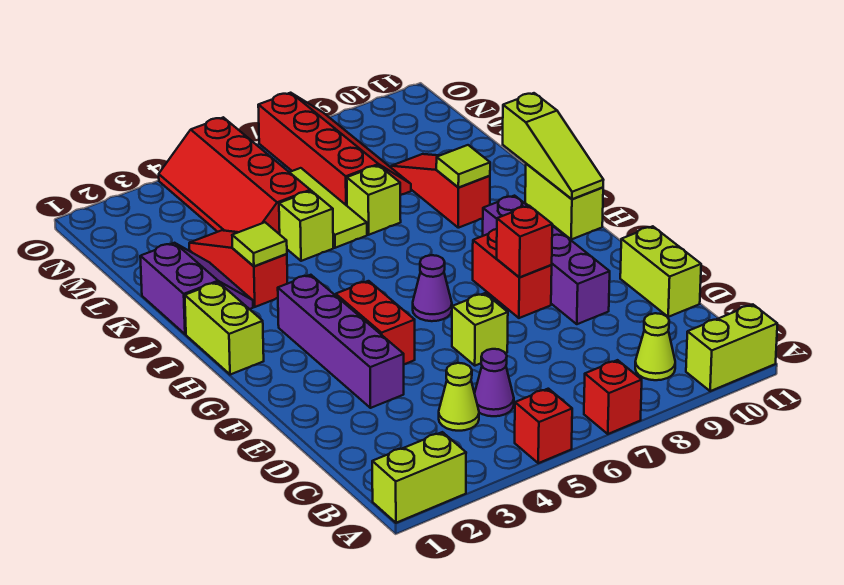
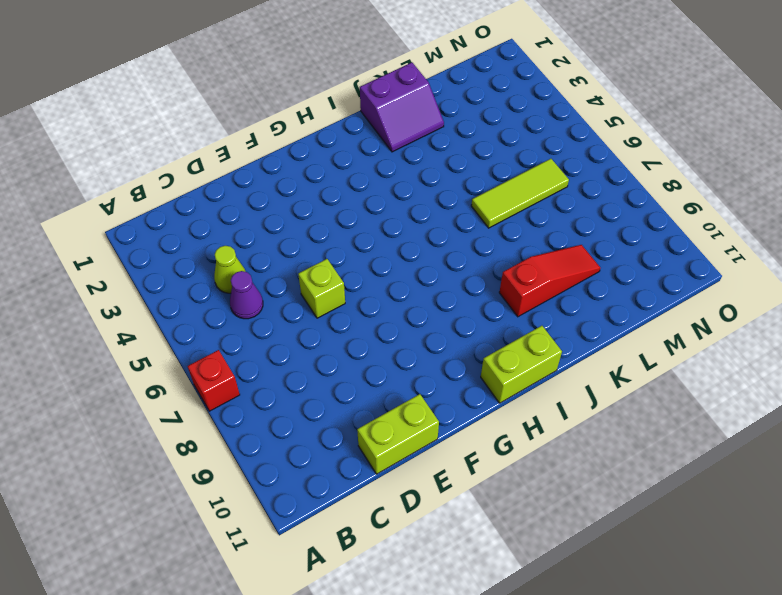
none -> lime 1x2 brick [372,432,466,523]
none -> red 1x1 brick [515,389,572,463]
none -> lime 1x2 brick [686,305,777,391]

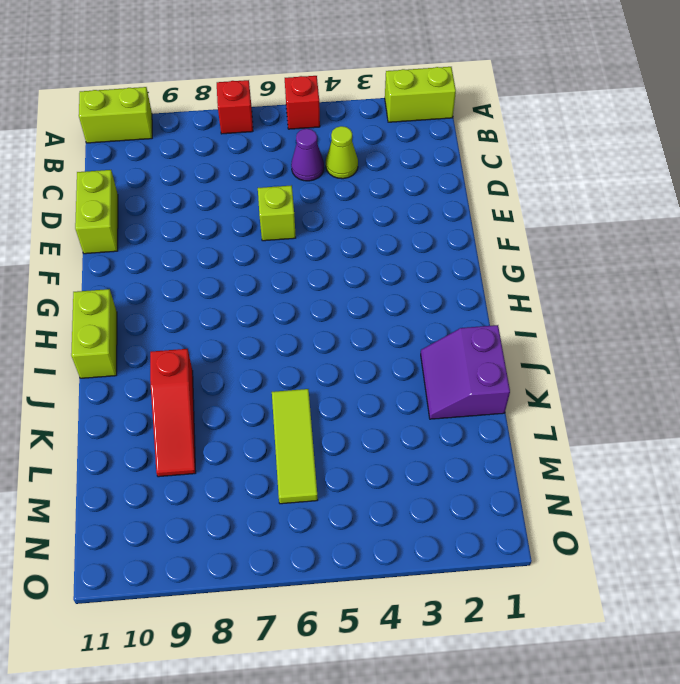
none -> lime 1x1 cone [635,313,675,380]
none -> purple 1x4 brick [278,275,404,408]
none -> purple 1x4 brick [483,196,610,324]

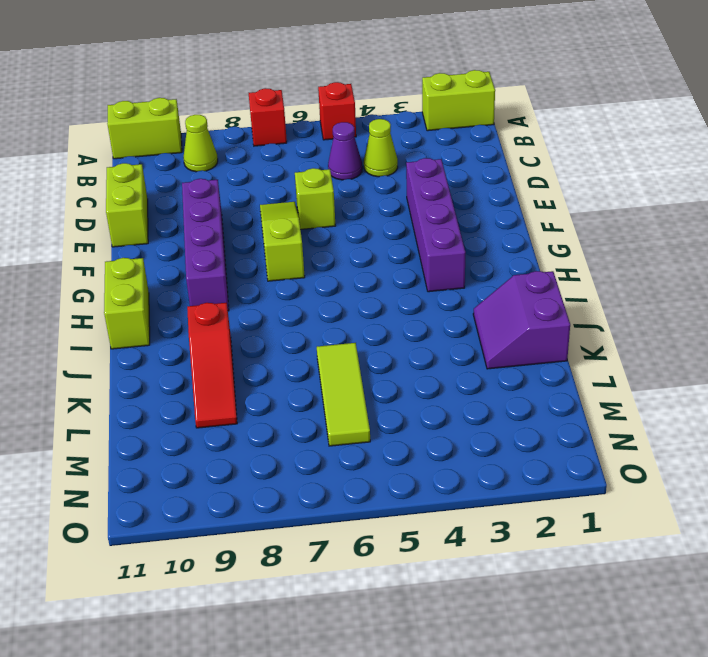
lime 1x3 slope [260,202,305,281] -> lime 1x3 slope moved to [503,93,603,199]
none -> red 1x2 brick [336,281,415,364]
none -> red 1x2 brick [473,229,552,318]
none -> purple 1x1 cone [413,255,452,321]

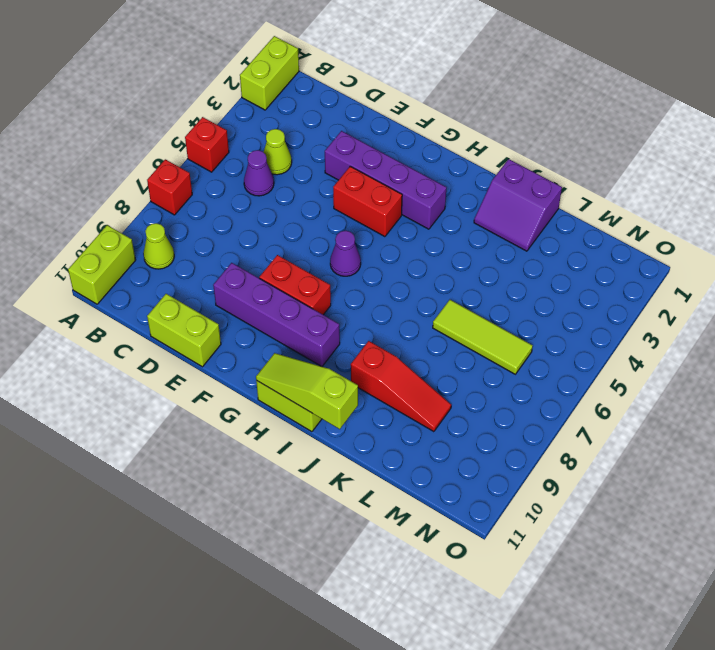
none -> lime 1x1 brick [452,293,508,366]
none -> lime 1x2 brick [185,282,264,375]
none -> red 1x3 slope [189,230,288,307]

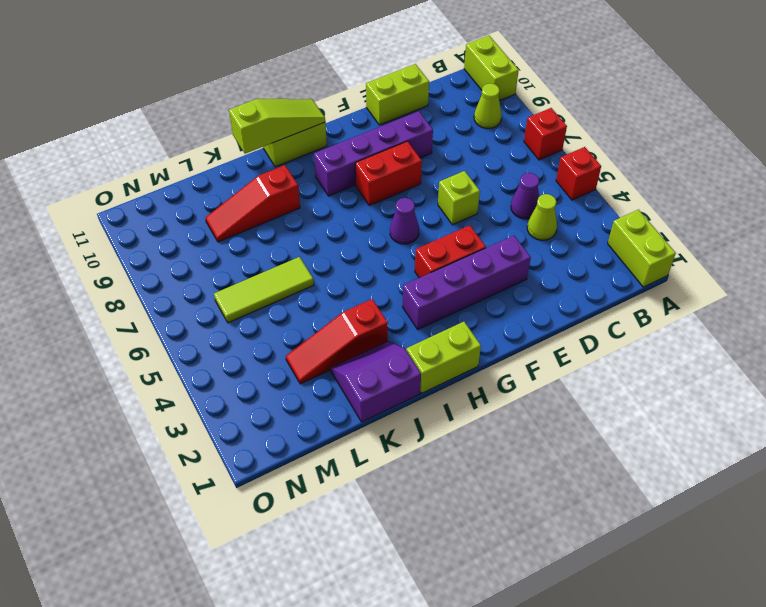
none -> lime 1x1 brick [279,191,333,261]
none -> lime 1x1 brick [347,165,401,235]
none -> red 2x4 slope [159,117,310,234]

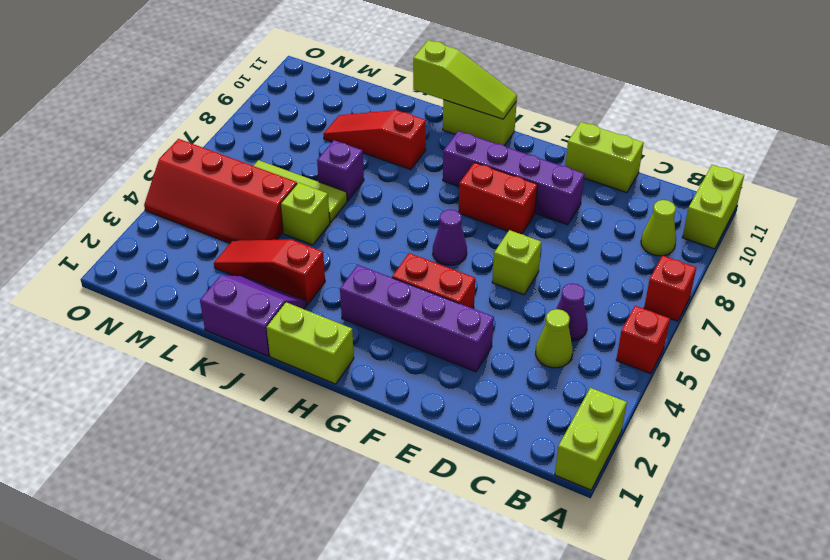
purple 1x1 brick [317,140,364,201] -> lime 1x1 brick [347,165,401,235]
none -> red 2x4 slope [258,93,411,206]
none -> red 1x1 brick [497,206,552,278]
none -> lime 1x1 tile [232,222,287,266]

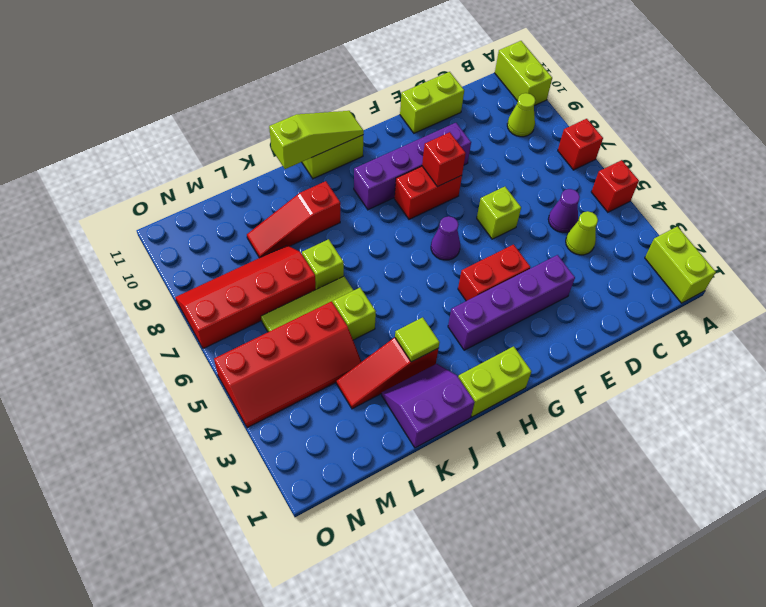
none -> lime 1x1 tile [436,145,490,188]

